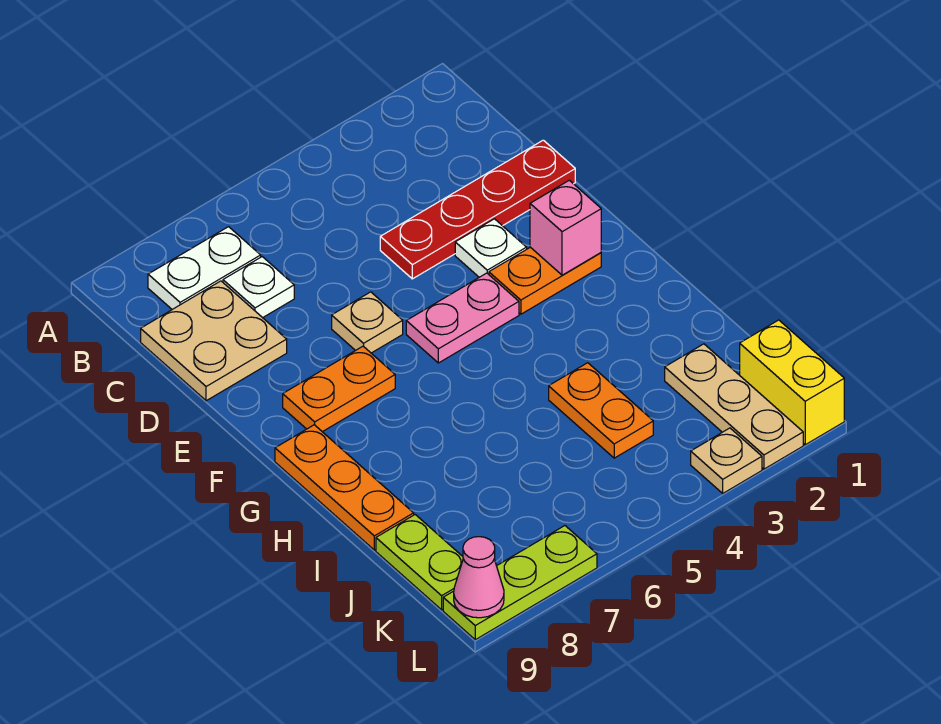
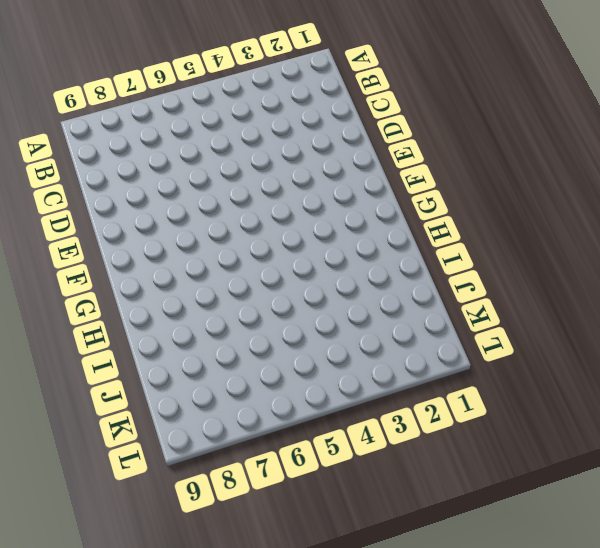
none -> white 1x2 plate [148,227,261,309]
none -> white 1x1 plate [223,257,294,318]
none -> tan 2x2 plate [141,281,287,401]

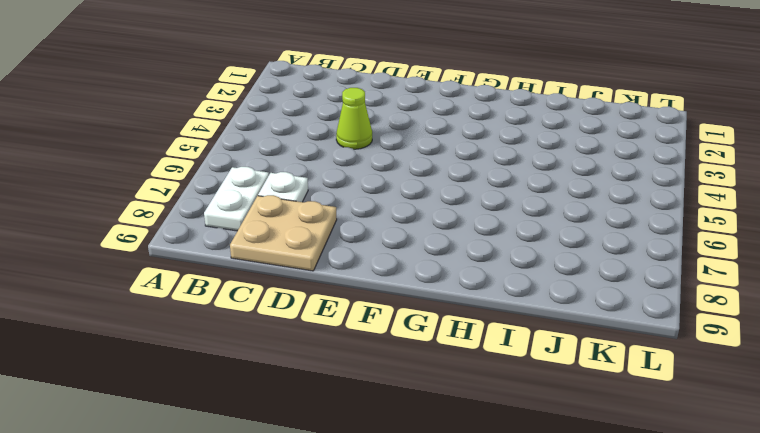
lime 1x1 cone [336,88,372,149] -> red 1x4 plate [380,140,575,279]
none -> white 1x1 plate [455,219,527,277]
none -> tan 1x1 plate [332,292,403,353]
none -> orange 1x2 plate [489,247,601,314]

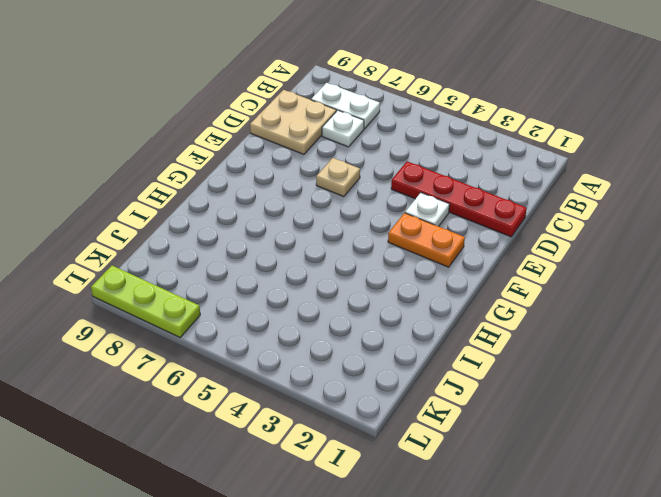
none -> pink 1x2 plate [406,273,519,363]
none -> orange 1x2 plate [283,346,395,432]
none -> orange 1x3 plate [275,425,414,550]

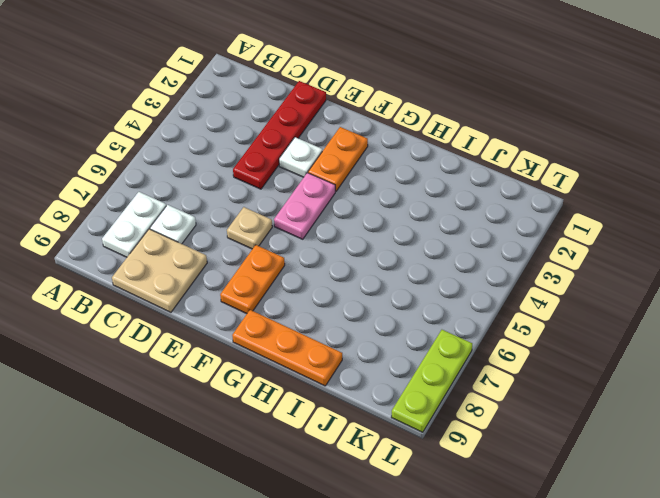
none -> orange 1x2 plate [549,363,653,458]
none -> tan 1x3 plate [665,344,803,469]
none -> lime 1x2 plate [376,515,463,610]

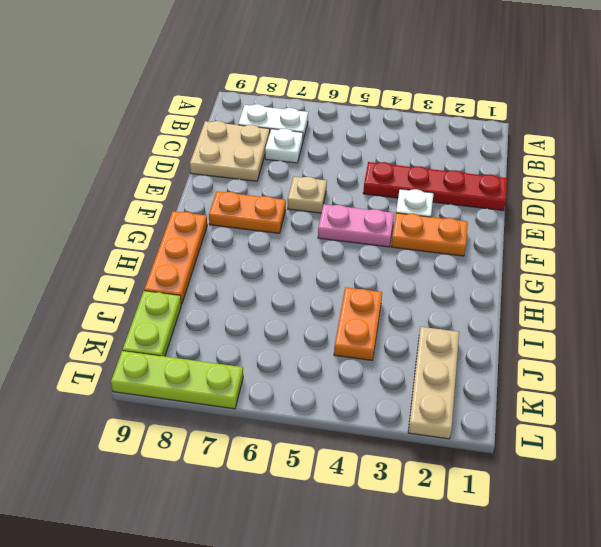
none -> yellow 1x2 brick [740,320,844,445]
none -> tan 1x1 plate [691,428,762,493]
none -> pink 1x1 brick [530,180,601,275]

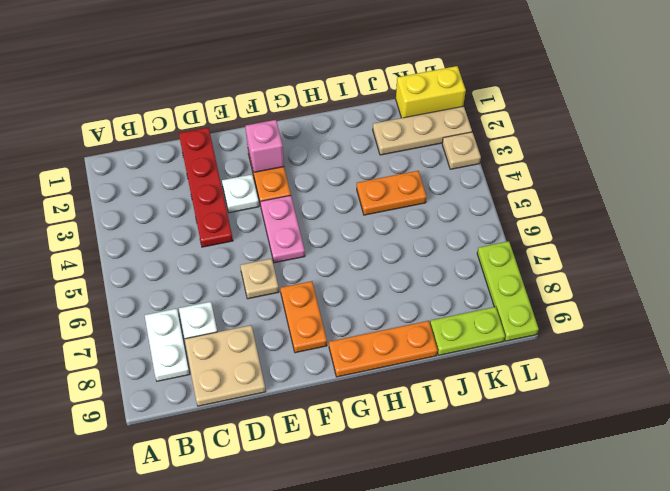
none -> pink 1x1 cone [454,537,504,618]

